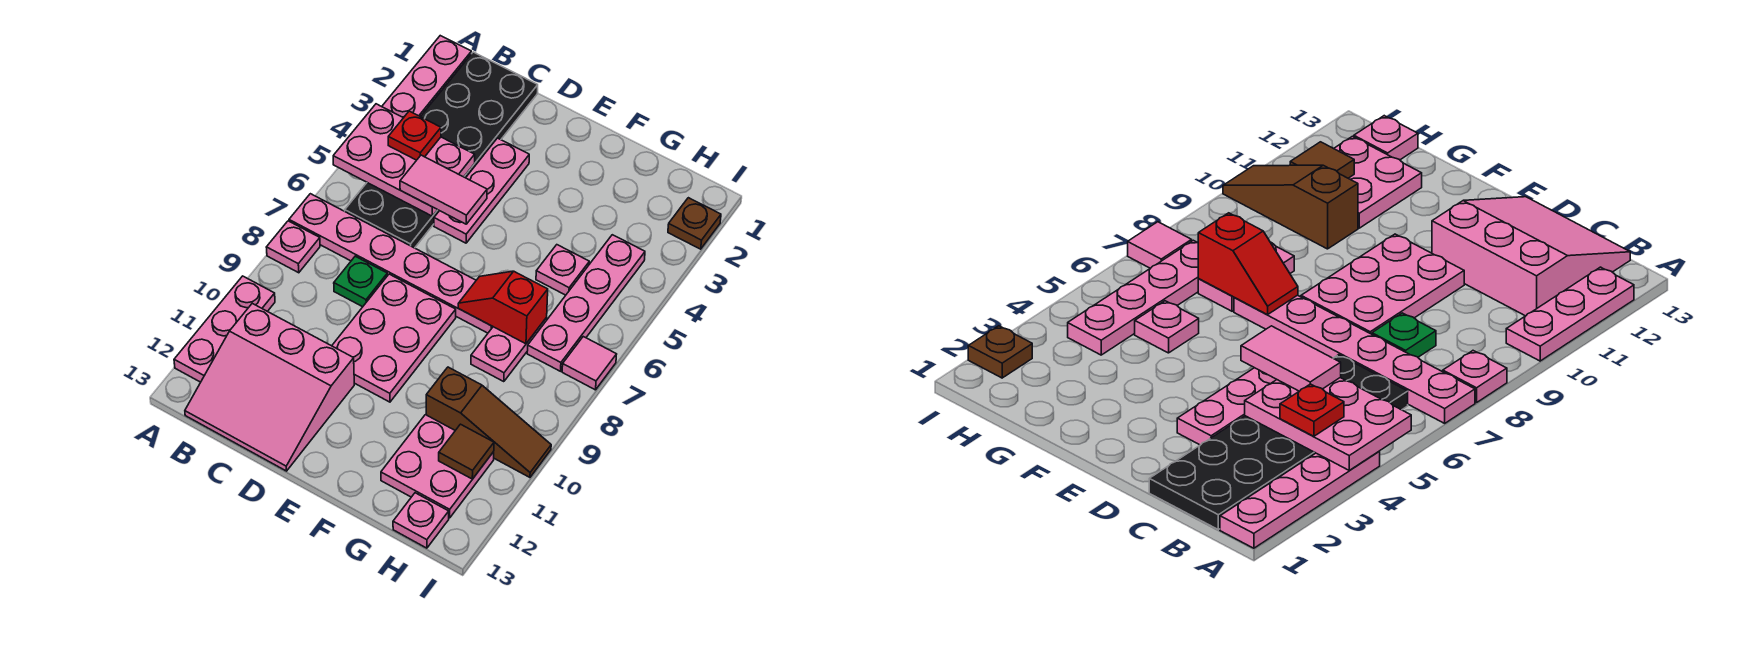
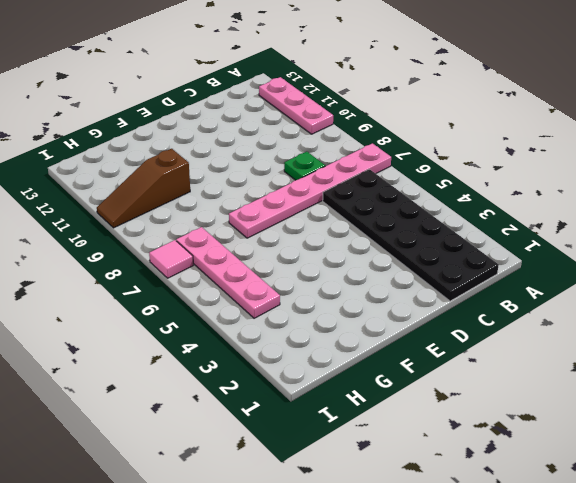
none -> pink 1x4 plate [382,36,471,118]
none -> pink 1x1 plate [266,221,320,273]
none -> pink 3x3 slope [185,303,354,471]

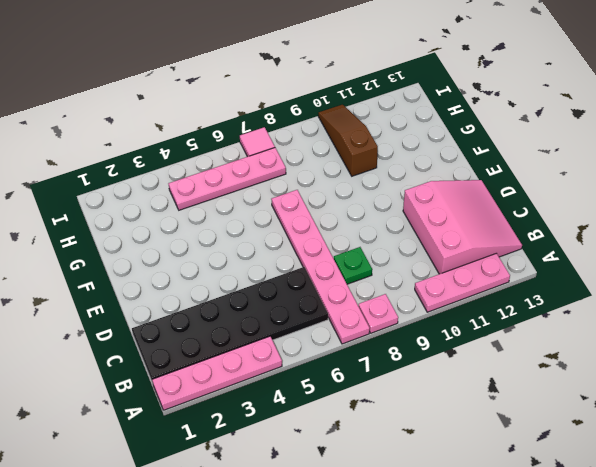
none -> pink 1x3 plate [434,138,529,243]
none -> pink 2x3 plate [332,274,456,402]
none -> pink 1x1 plate [536,245,589,295]

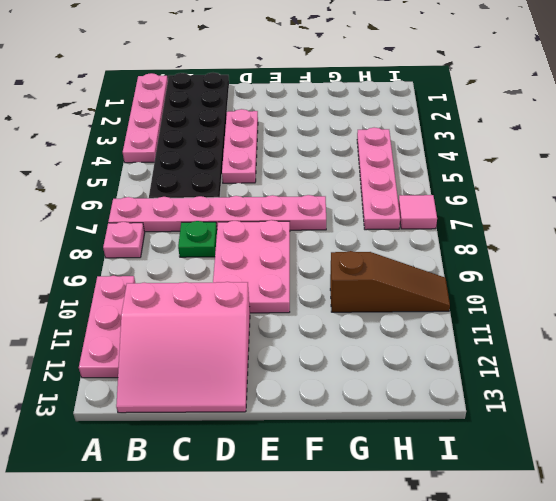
none -> pink 1x1 plate [536,245,589,295]
none -> pink 1x2 plate [471,318,547,382]
none -> pink 2x2 plate [381,415,494,518]

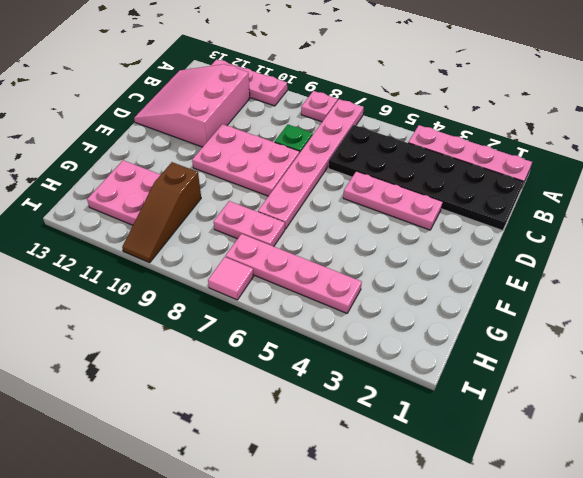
none -> pink 1x1 plate [536,245,589,295]
none -> pink 1x1 plate [393,493,449,548]
none -> brown 1x1 plate [668,198,721,249]

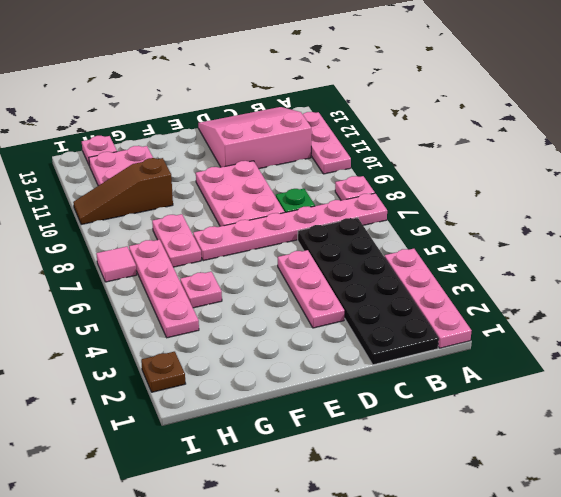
none -> pink 2x3 plate [333,104,475,216]
none -> red 1x2 slope [458,271,548,344]
none -> brown 1x1 tile [439,424,494,479]

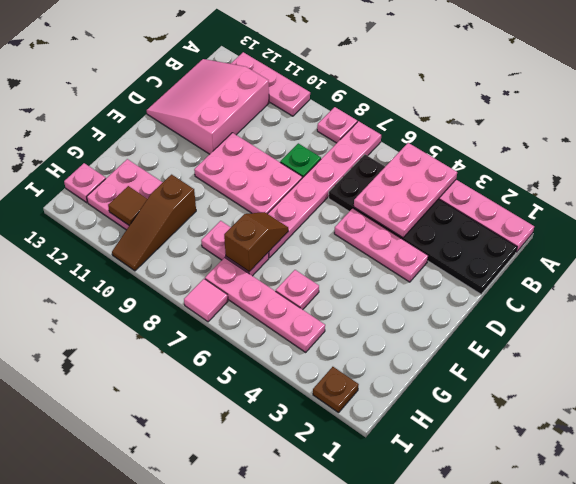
brown 1x2 slope [224,212,288,272] -> red 1x2 slope [458,271,548,344]
none -> red 1x1 plate [388,111,441,160]
none -> pink 1x2 tile [400,155,487,224]

